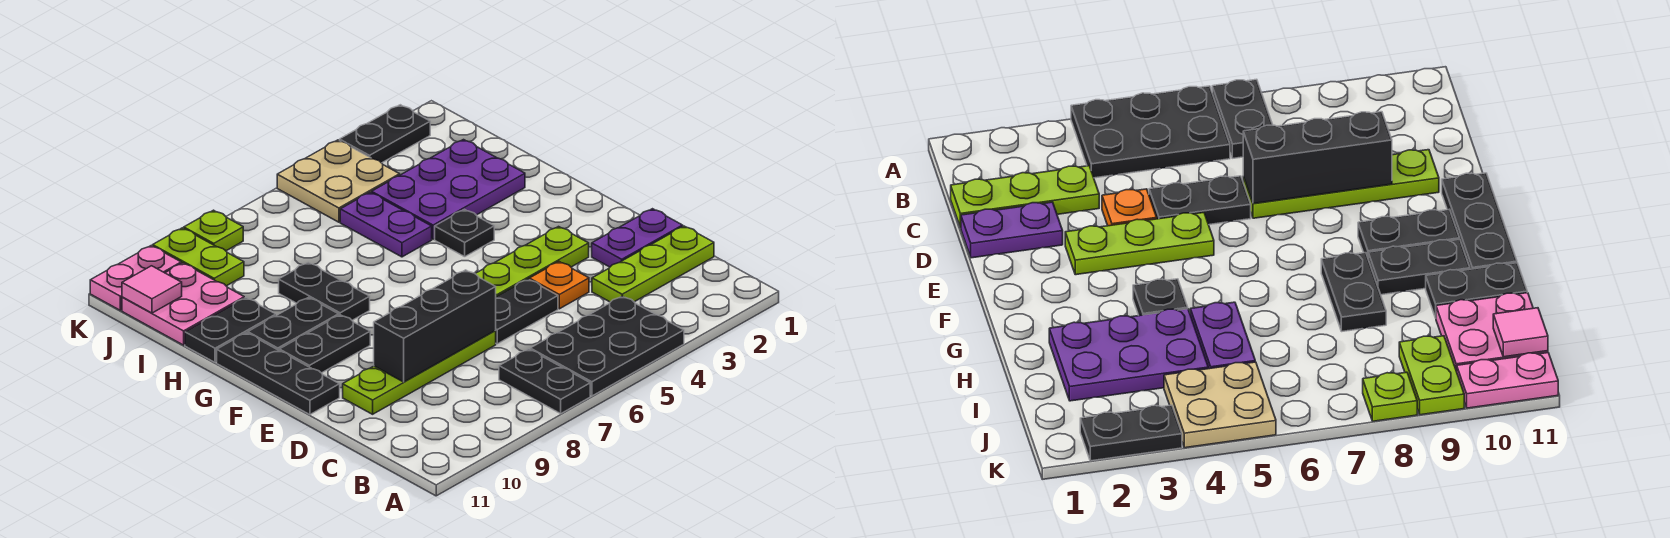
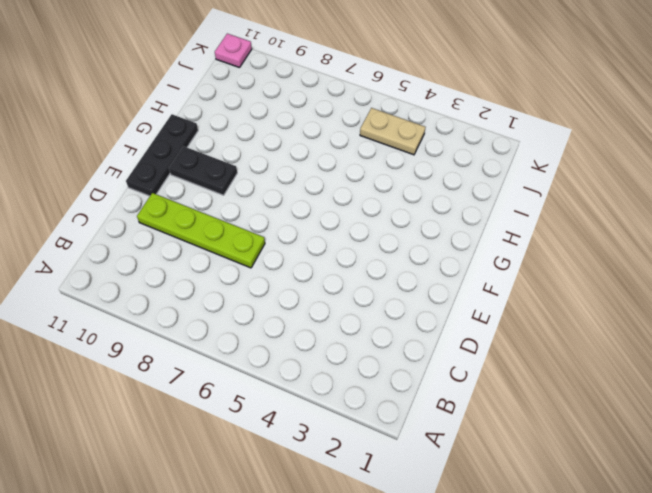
tan 1x2 plate [360,108,425,155] -> tan 2x2 plate [277,140,400,222]
pink 1x1 plate [215,34,252,68] -> pink 1x2 plate [90,246,181,310]
none -> black 2x3 plate [530,296,684,396]
none -> black 1x2 plate [499,349,590,413]
none -> lime 1x3 plate [592,226,714,302]

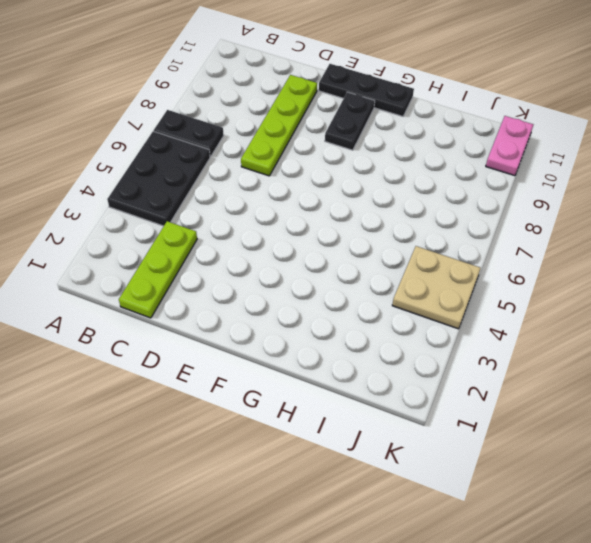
none -> purple 1x2 plate [592,209,683,267]
none -> orange 1x1 plate [529,262,589,309]
none -> black 1x2 plate [495,279,558,344]

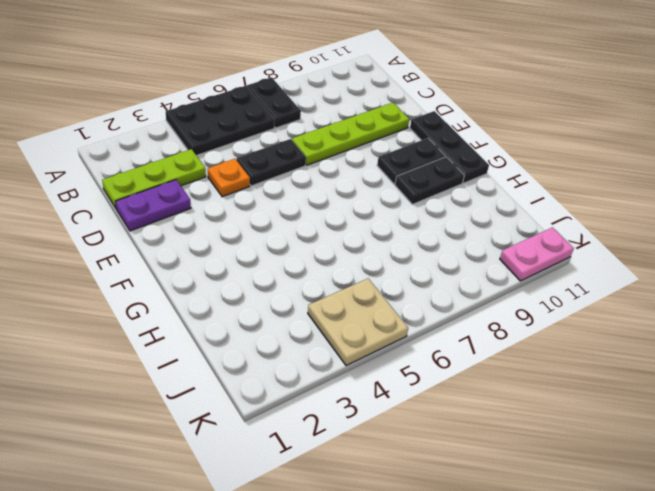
none -> lime 1x3 plate [475,227,589,297]
none -> black 1x1 plate [435,209,494,257]
none -> black 1x2 plate [279,263,370,320]

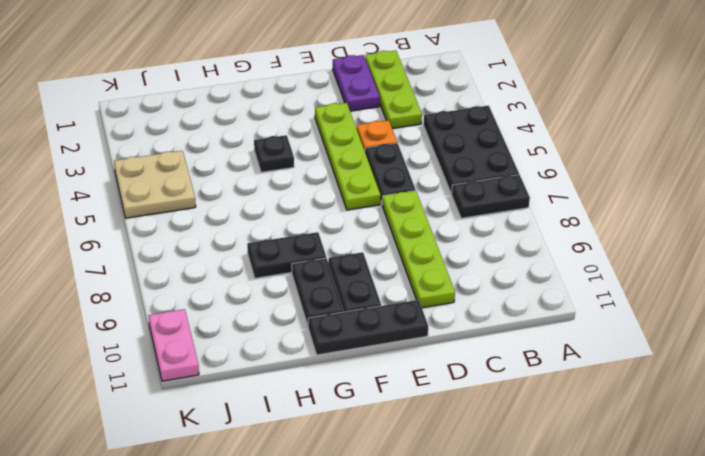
lime 1x4 plate [315,103,381,210] -> lime 1x3 plate [475,227,589,297]
none -> purple 2x3 plate [372,140,525,239]
none -> purple 1x2 plate [340,192,432,257]
none -> black 1x2 plate [185,298,276,363]

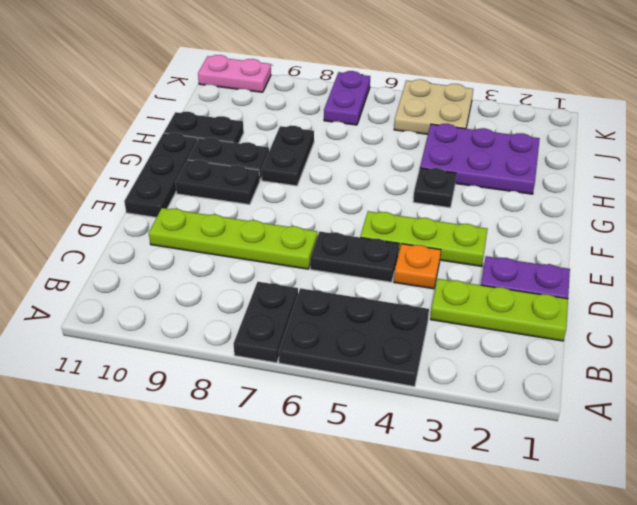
purple 1x2 plate [324,71,370,125] -> purple 1x2 plate moved to [340,192,432,257]
none -> pink 2x2 plate [122,263,244,345]
none -> lime 1x2 plate [153,228,244,286]
none -> black 1x2 plate [340,105,430,163]

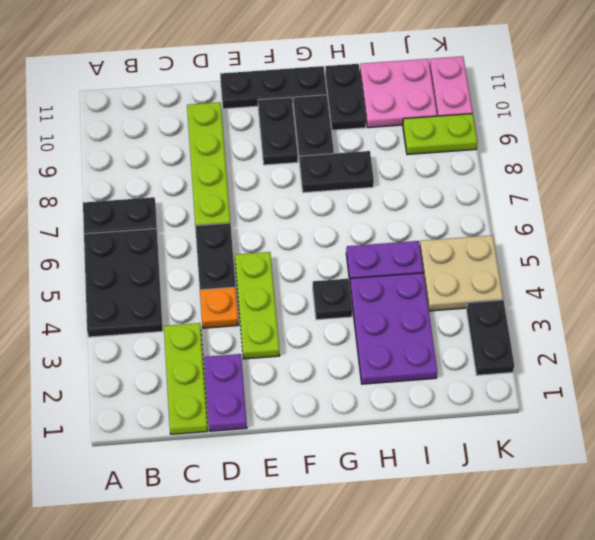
none -> lime 1x1 plate [184,210,243,251]
none -> black 1x3 brick [374,270,496,382]
none -> pink 1x1 tile [122,266,182,313]

